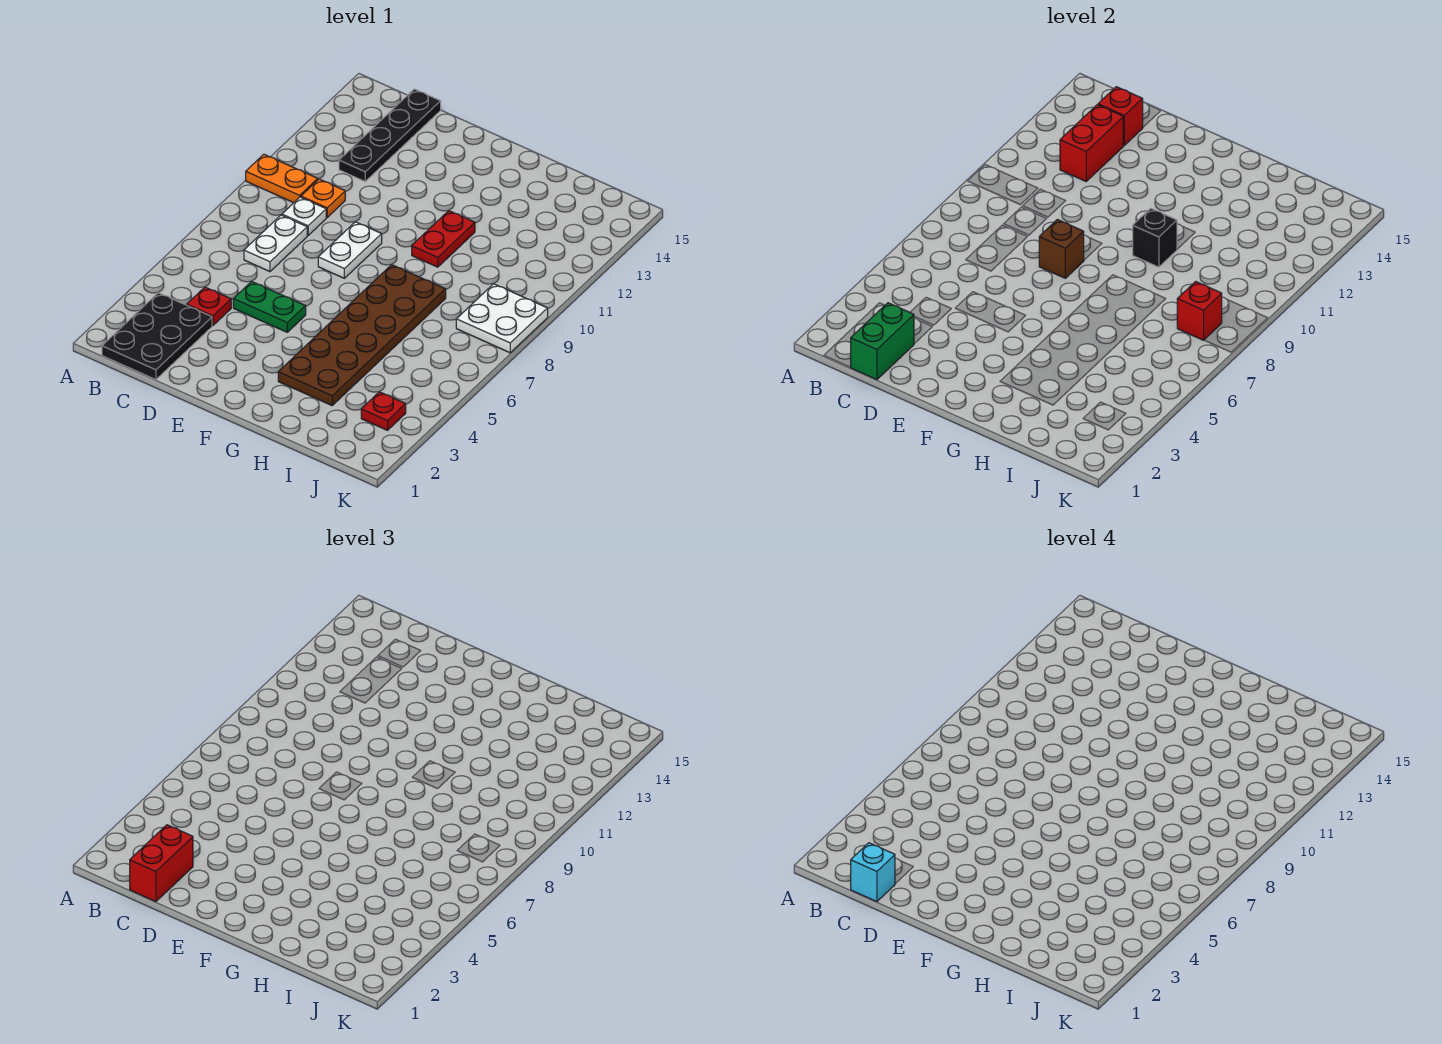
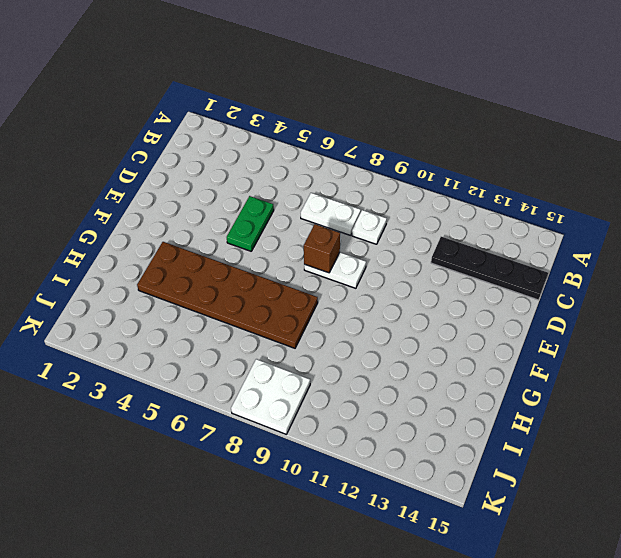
none -> orange 1x2 plate [246,154,318,203]
none -> black 2x3 plate [102,293,212,380]
none -> red 1x1 plate [187,287,231,326]

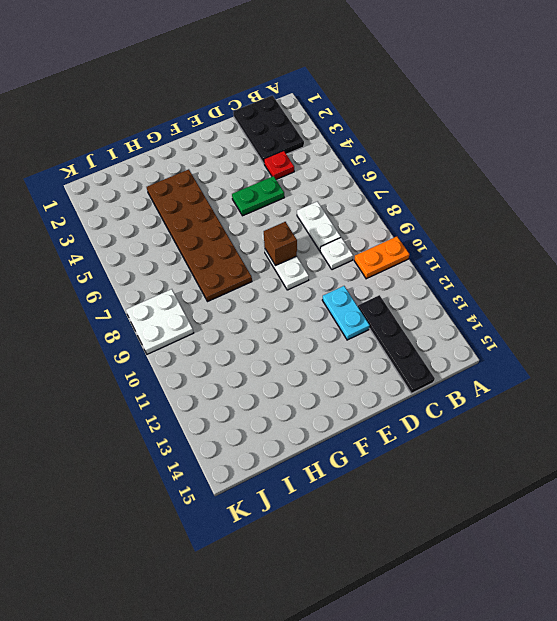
cyan 1x2 plate [322,286,370,340] -> none
none -> orange 1x1 plate [301,179,345,217]
none -> red 1x2 plate [412,211,475,267]
none -> red 1x1 plate [361,392,406,430]

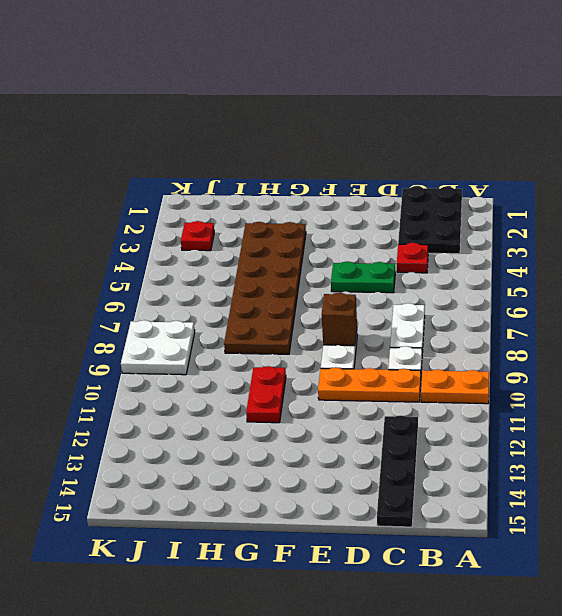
orange 1x3 plate [318,367,421,402] -> orange 1x1 plate [301,179,345,217]
none -> green 1x2 brick [850,303,914,380]
none -> red 1x2 brick [1060,105,1124,181]
none -> red 1x1 brick [1098,87,1143,145]

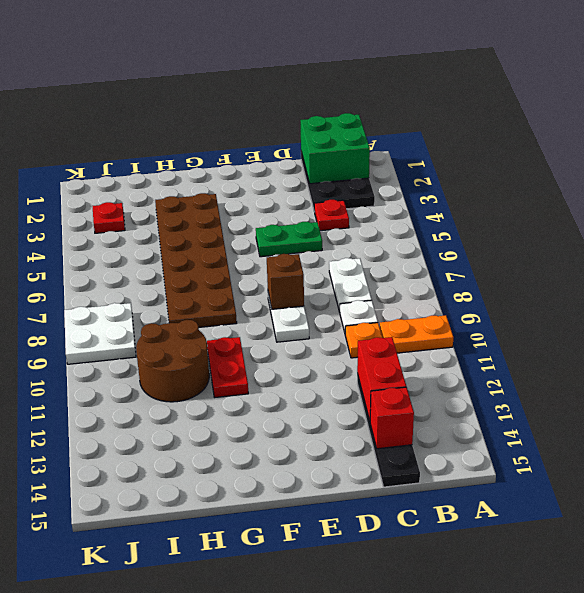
green 2x2 brick [301,113,370,184] -> green 1x2 brick [850,303,914,380]
brown 2x2 round brick [136,320,209,402] -> none
none -> black 1x1 brick [1133,208,1177,267]
none -> red 1x1 brick [1177,282,1222,340]
none -> red 1x2 brick [130,825,193,902]

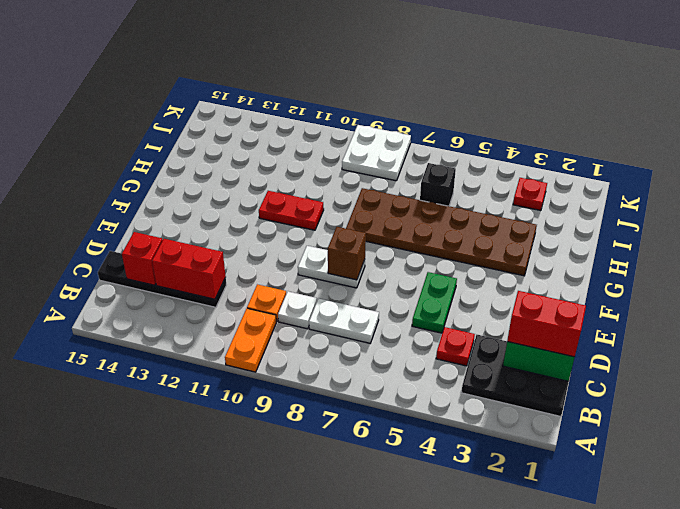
black 1x1 brick [420,163,456,206] -> black 1x1 brick moved to [1133,208,1177,267]
none -> red 1x1 brick [1177,282,1222,340]
none -> cyan 1x1 brick [851,843,895,902]

